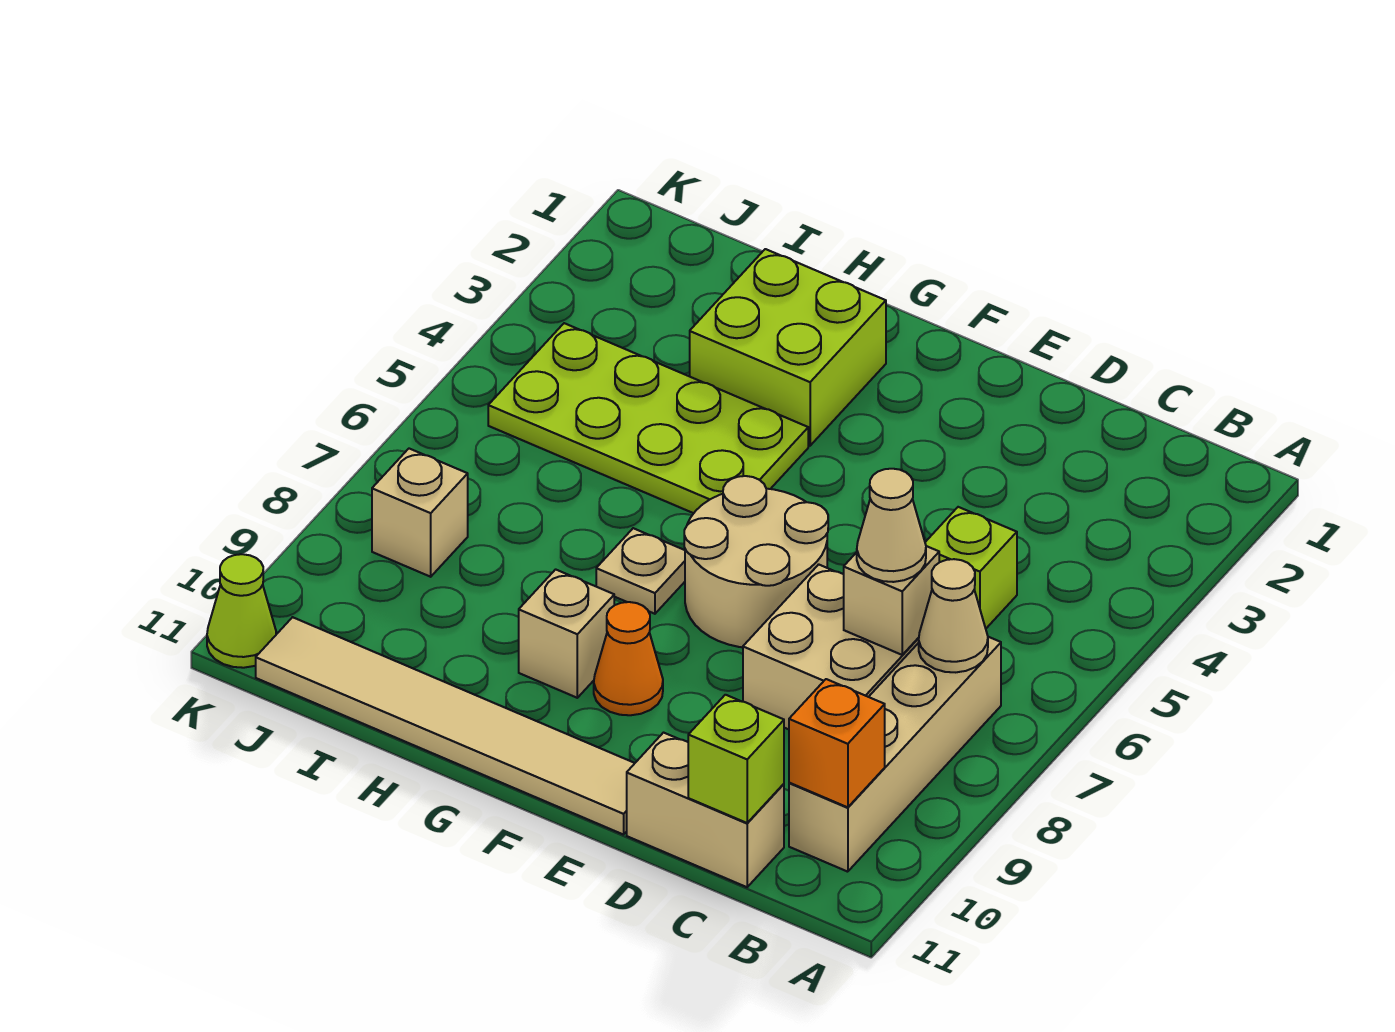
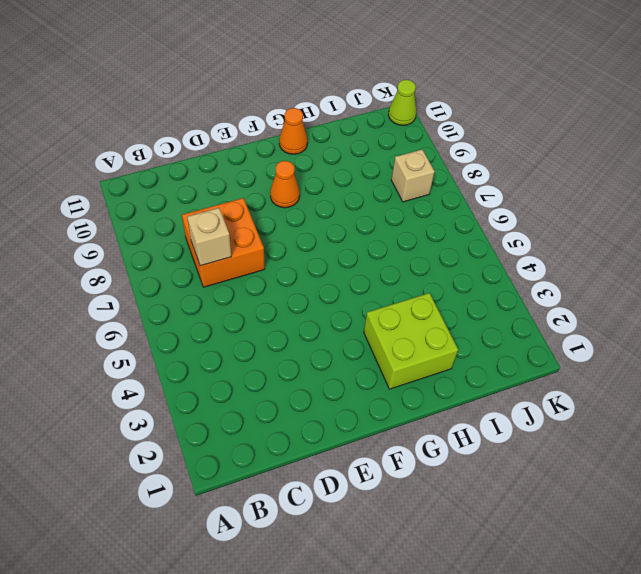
orange 2x2 brick [182,198,265,287] -> tan 2x2 brick [743,564,919,729]
orange 1x1 cone [279,108,308,154] -> tan 1x6 tile [256,617,635,835]
none -> tan 1x4 brick [789,637,1001,872]
none -> lime 1x1 brick [925,507,1017,628]
none -> tan 1x2 brick [627,733,784,887]

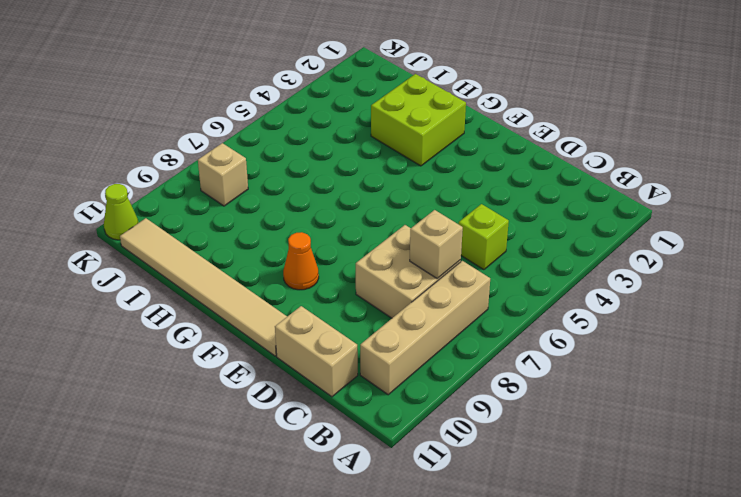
none -> tan 2x2 round brick [684,476,828,647]
none -> lime 2x4 plate [488,323,808,513]
none -> tan 1x1 plate [596,528,685,614]

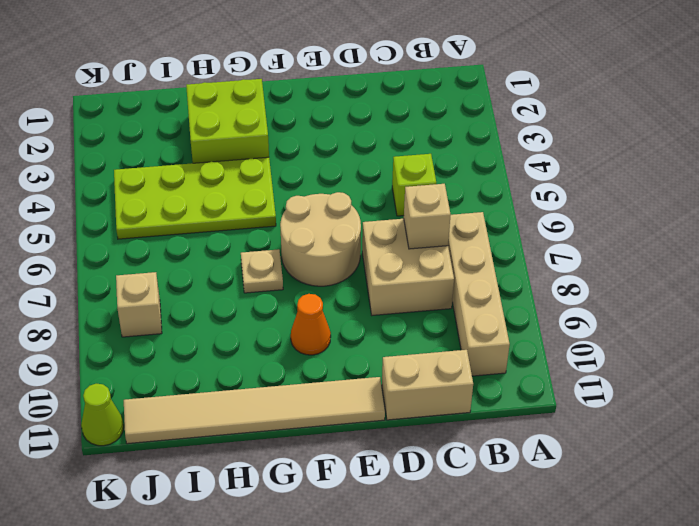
none -> tan 1x1 brick [519,569,614,698]
none -> tan 1x1 cone [919,559,988,672]
none -> orange 1x1 brick [789,679,885,807]

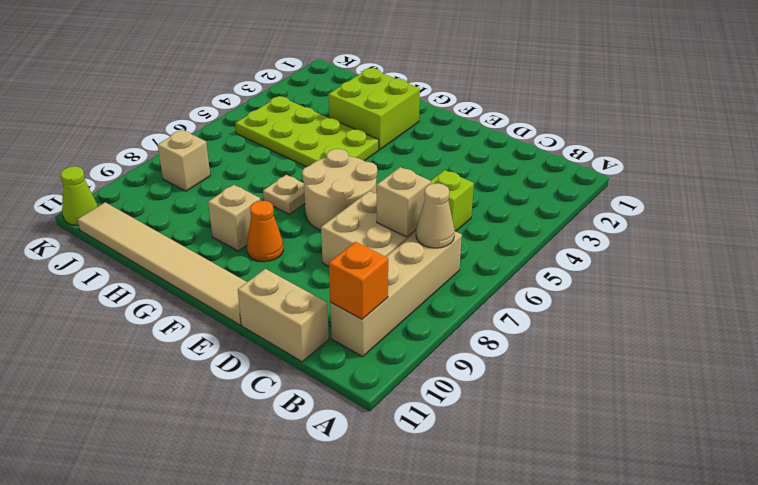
none -> lime 1x1 brick [688,695,784,823]
none -> tan 1x1 cone [857,469,926,582]

